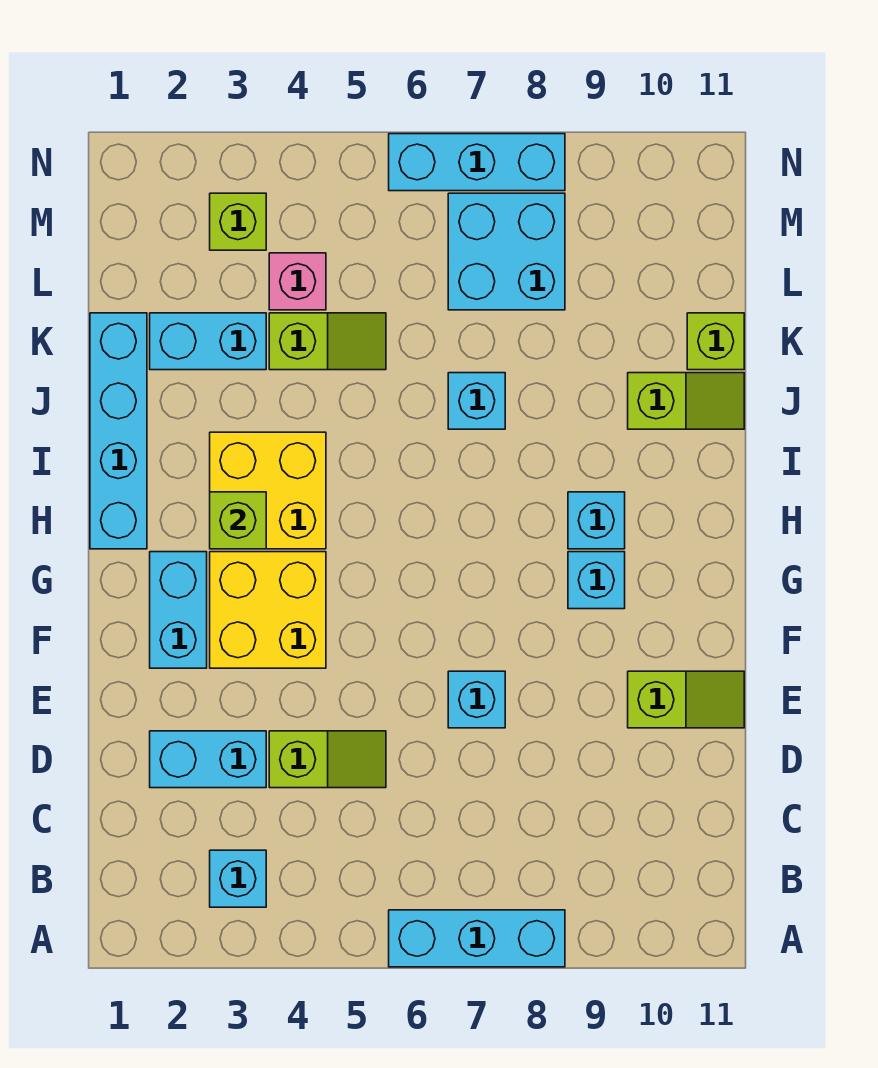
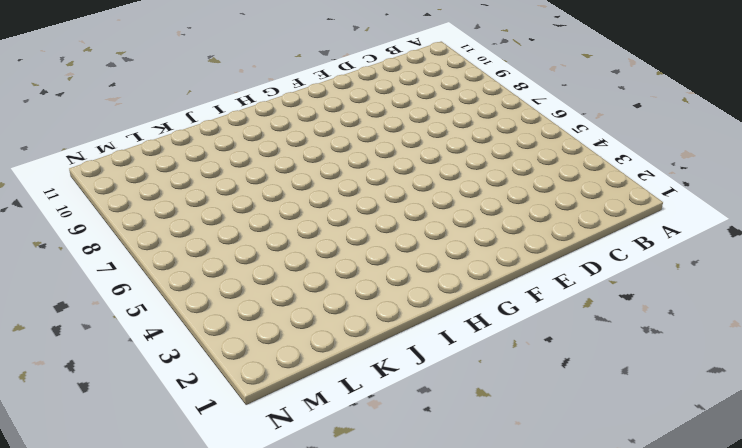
none -> cyan 1x3 brick [389,910,565,967]
none -> cyan 1x1 brick [210,850,266,907]
none -> cyan 1x2 brick [150,731,266,788]

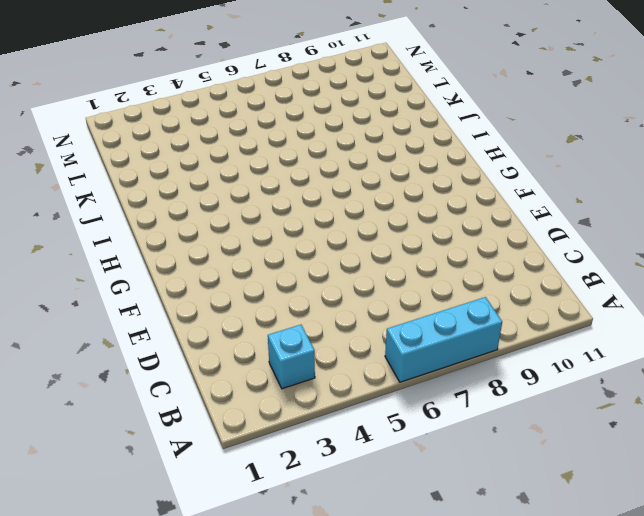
none -> cyan 1x2 brick [150,731,266,788]
none -> lime 1x2 slope [269,731,386,788]
none -> cyan 1x1 brick [448,671,505,728]

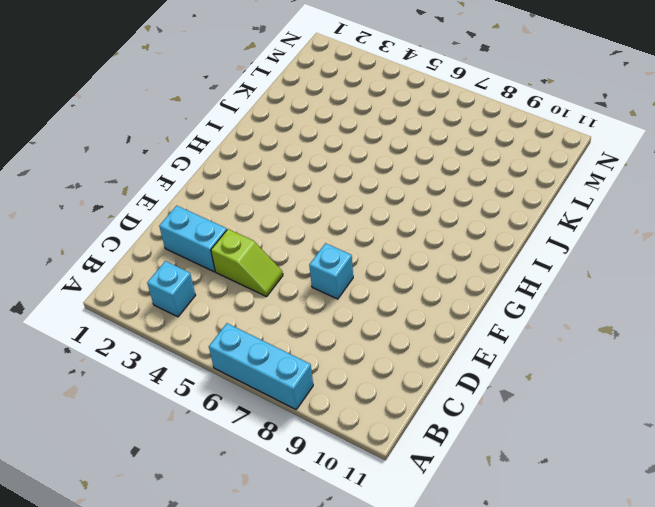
none -> lime 1x2 slope [628,671,744,728]
none -> cyan 1x2 brick [150,552,207,668]
none -> yellow 2x2 brick [210,552,326,668]

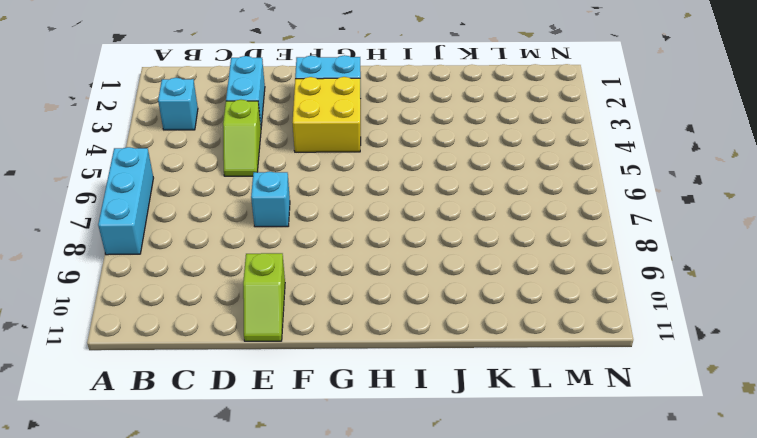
none -> cyan 1x1 brick [568,552,625,609]
none -> cyan 1x4 brick [90,313,147,549]
none -> yellow 2x2 brick [210,432,326,549]

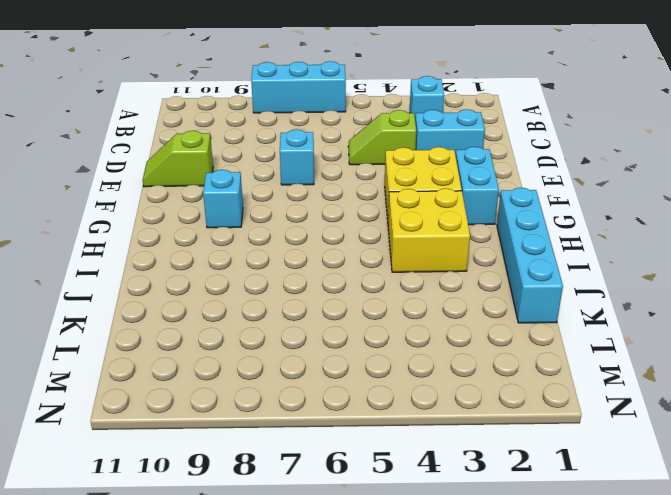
none -> cyan 1x1 brick [568,492,625,549]
none -> cyan 1x1 brick [448,373,505,429]
none -> lime 1x2 slope [628,373,744,429]

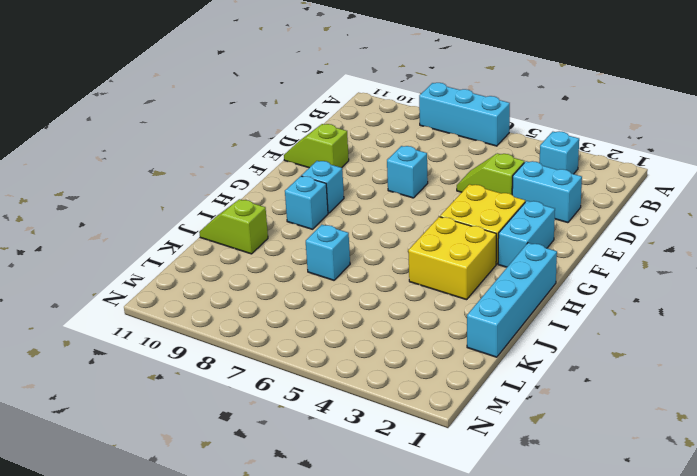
none -> cyan 1x2 brick [150,313,266,370]
none -> lime 1x2 slope [269,313,386,370]
none -> lime 1x1 brick [687,313,744,370]

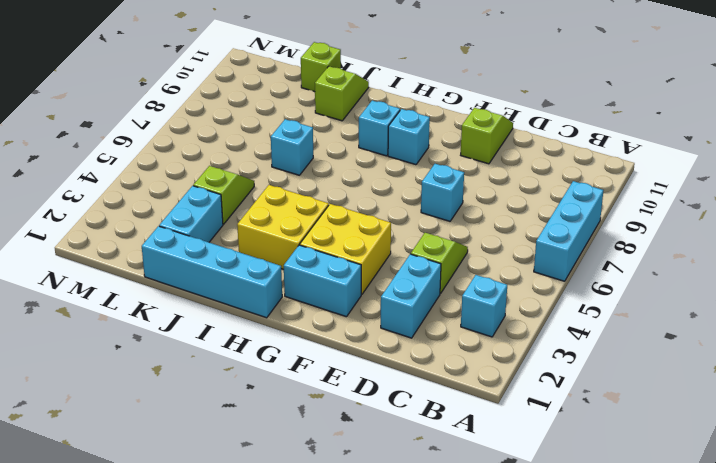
none -> pink 1x1 brick [269,253,326,310]
none -> cyan 2x2 brick [448,193,565,310]
none -> lime 1x1 brick [210,193,266,250]

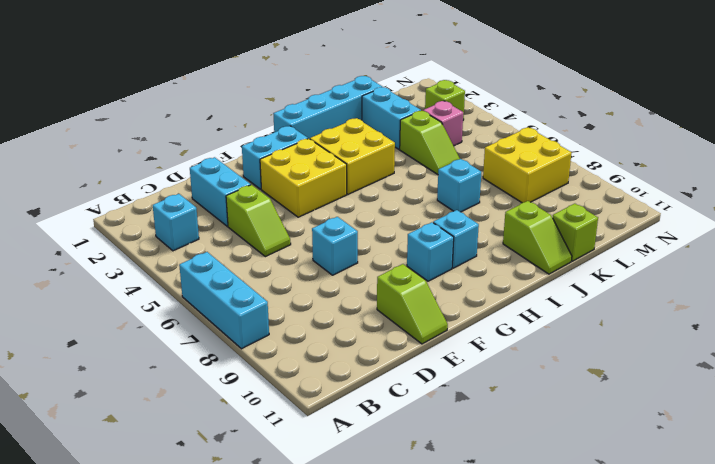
yellow 2x2 brick [483,127,572,203] -> cyan 2x2 brick [448,193,565,310]
none -> cyan 1x3 brick [389,134,565,191]
none -> lime 1x1 brick [210,492,266,549]

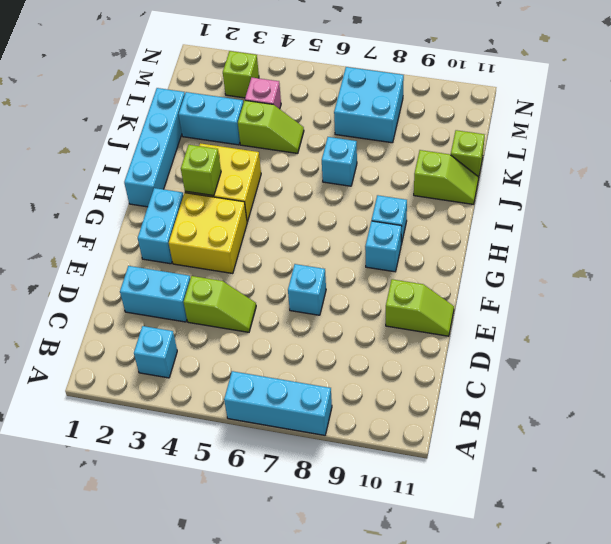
none -> cyan 1x3 brick [389,134,565,191]

